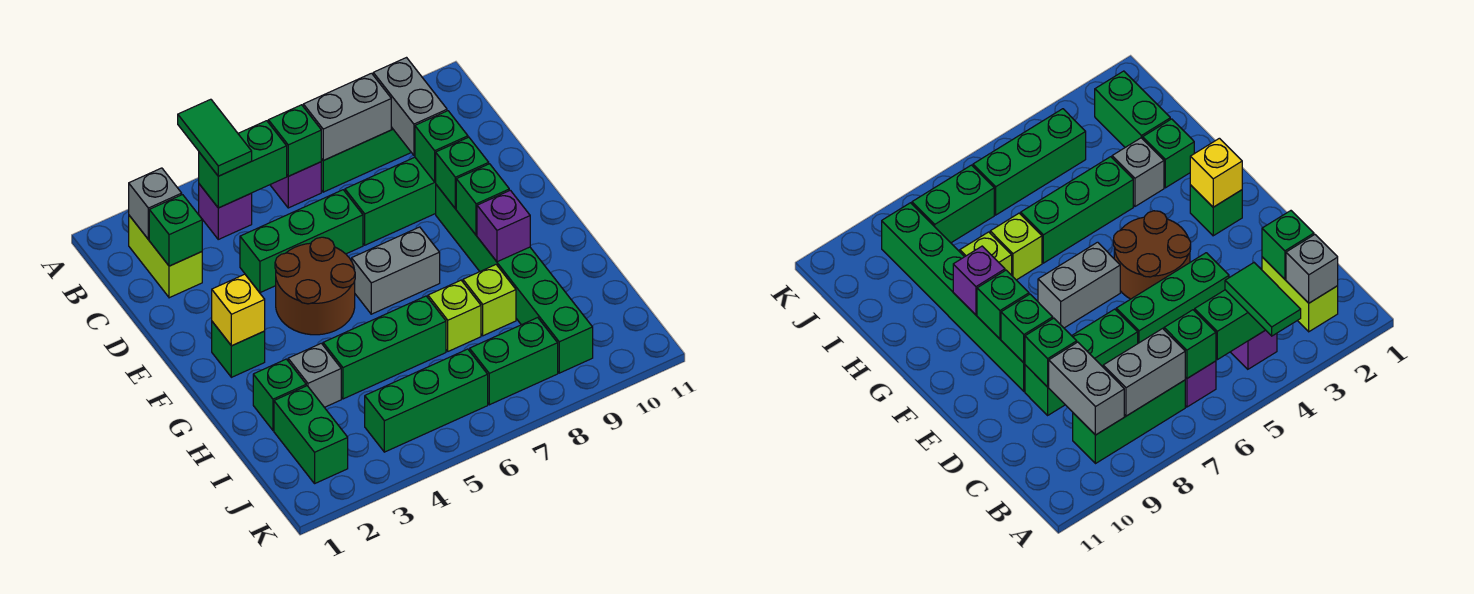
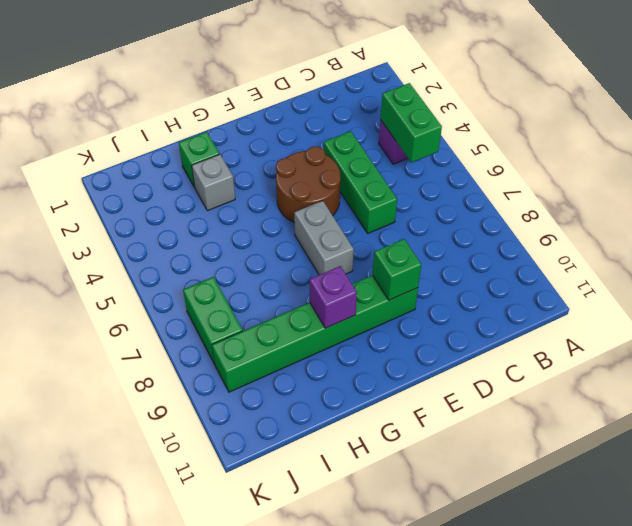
none -> lime 1x2 brick [129,216,202,298]
none -> purple 1x1 brick [270,162,321,208]
none -> green 1x3 brick [321,127,411,192]
none -> green 1x3 brick [345,157,436,245]

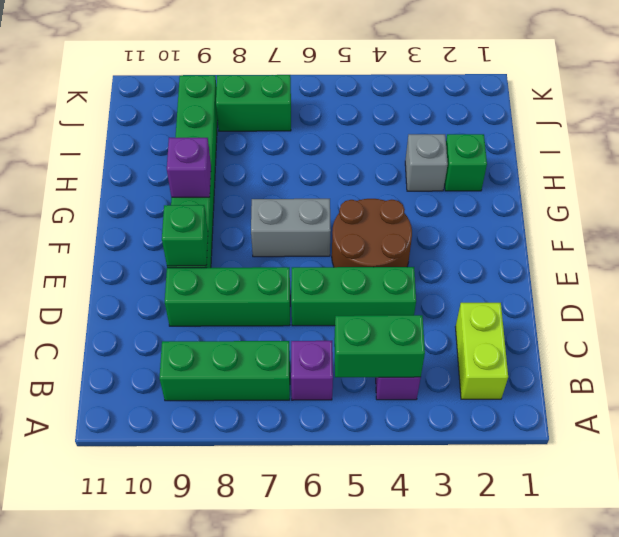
none -> green 1x1 brick [212,322,265,377]
none -> green 1x3 brick [323,296,446,399]
none -> lime 1x1 brick [428,280,481,351]
none -> lime 1x1 brick [463,265,516,336]

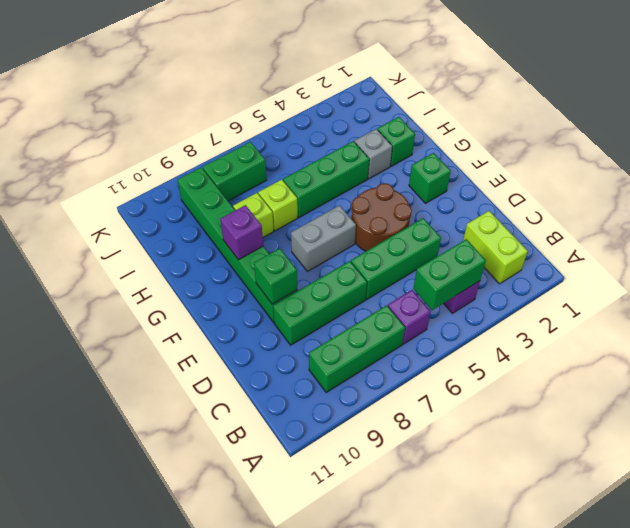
none -> green 1x2 brick [274,386,348,483]
none -> green 1x3 brick [365,349,488,452]
none -> grey 1x1 brick [129,168,182,239]
none -> green 1x1 brick [268,105,321,176]

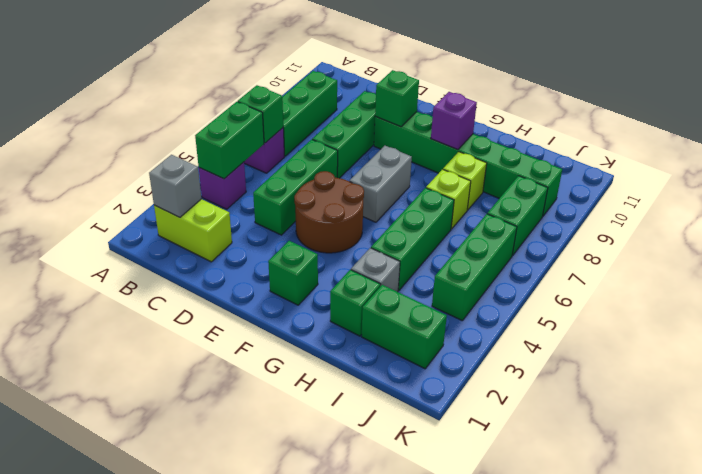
none -> grey 1x2 brick [303,73,391,161]
none -> grey 1x2 brick [373,58,447,155]
none -> green 1x1 brick [149,195,202,266]
none -> green 1x1 brick [415,111,468,182]

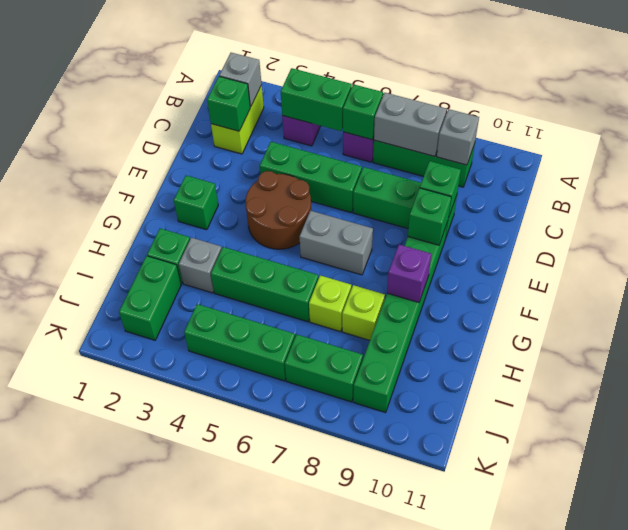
grey 1x1 brick [437,109,479,165] -> grey 1x2 brick [373,58,447,155]
none -> yellow 1x1 brick [212,274,265,346]
none -> green 1x1 brick [456,164,509,235]
none -> green 1x2 tile [178,99,252,176]

